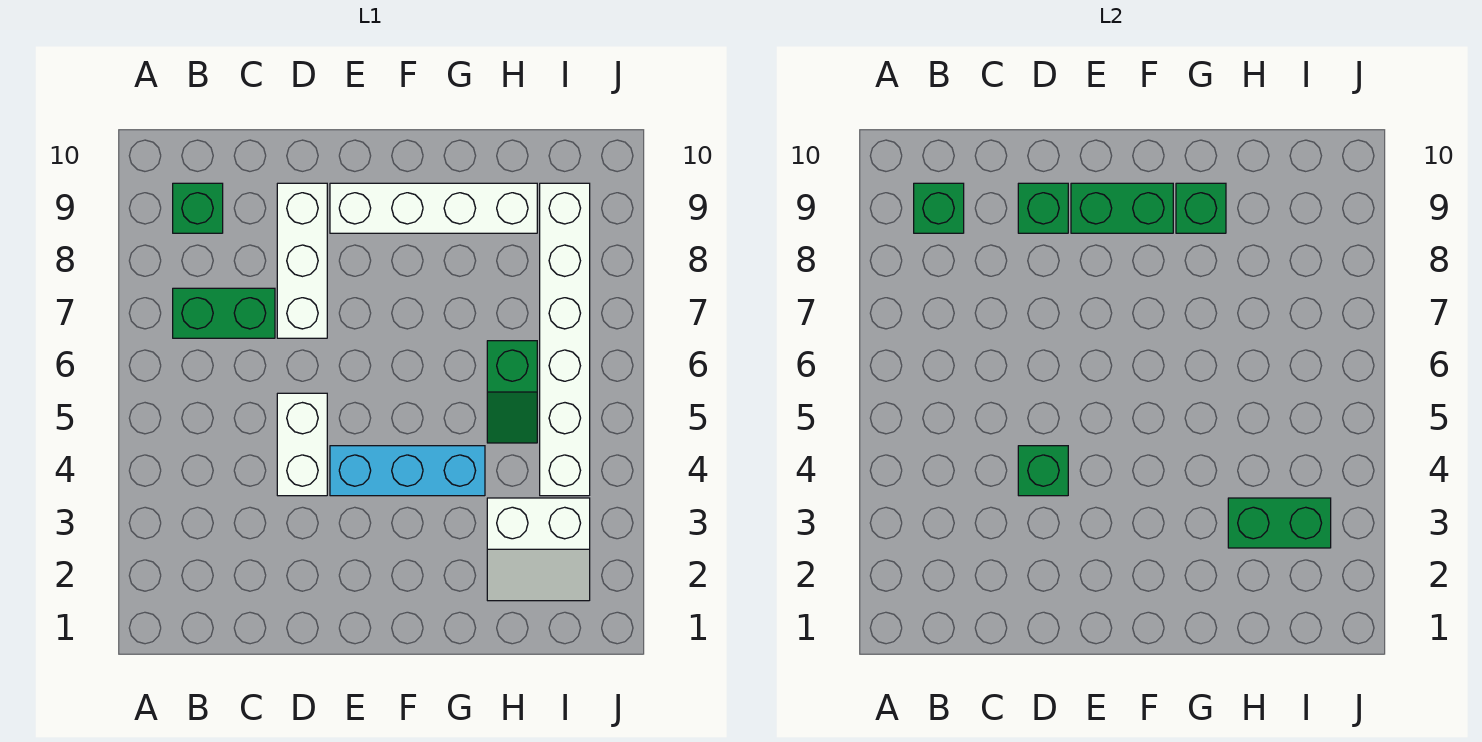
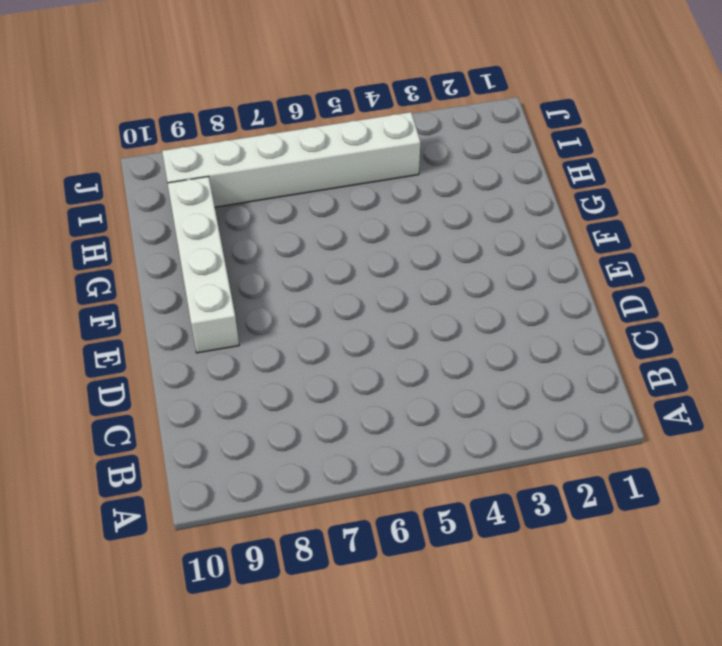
none -> green 1x2 brick [173,288,275,338]
none -> green 1x1 brick [173,183,223,233]
none -> white 1x2 brick [277,393,327,496]

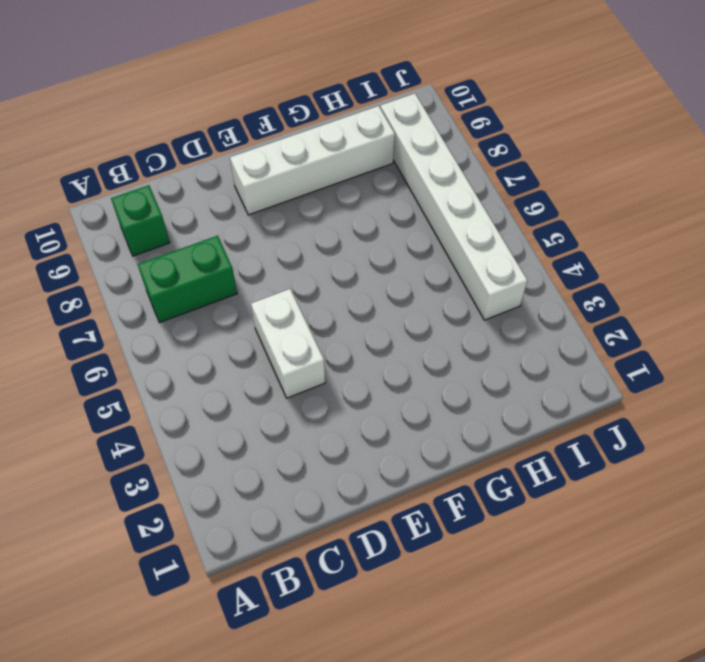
none -> white 1x3 brick [277,183,327,338]
none -> cyan 1x3 brick [330,446,485,496]
none -> white 2x2 slope [487,498,590,601]

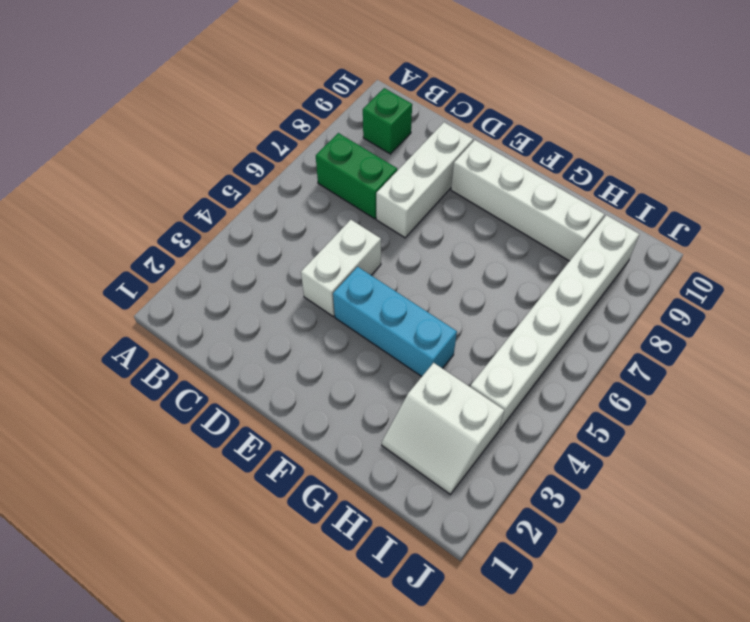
none -> green 1x2 slope [487,341,537,443]
none -> green 1x1 brick [914,183,964,233]
none -> green 1x1 brick [1018,446,1068,496]

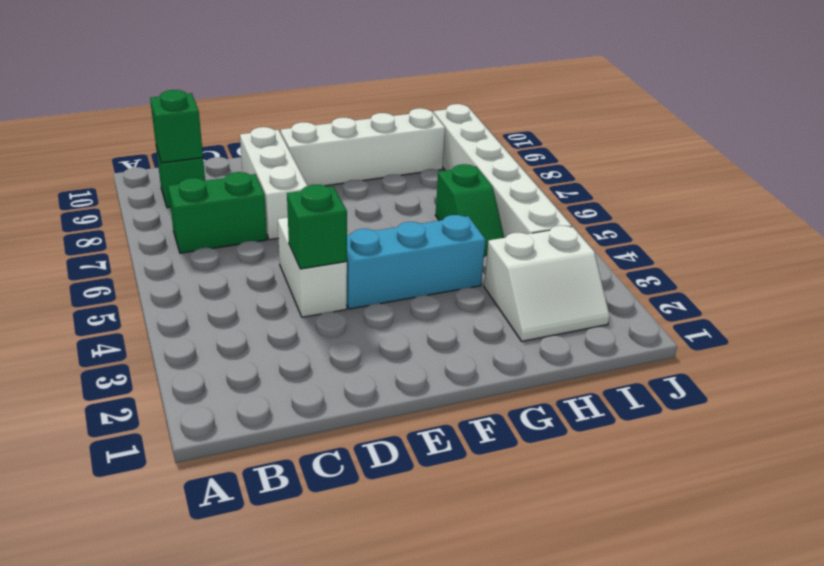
none -> green 1x1 brick [1018,183,1068,233]
none -> green 1x2 brick [1071,183,1173,233]
none -> green 1x1 brick [1176,183,1226,233]

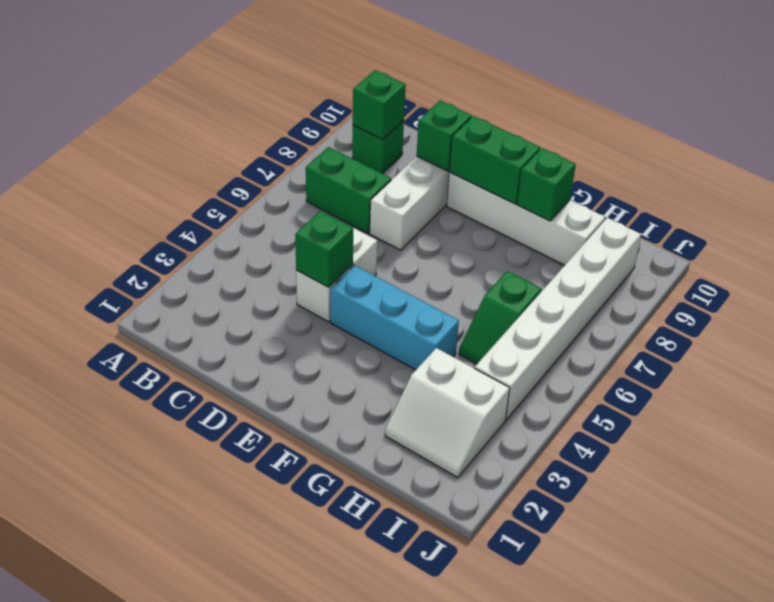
none -> green 1x2 brick [1228,498,1331,548]

